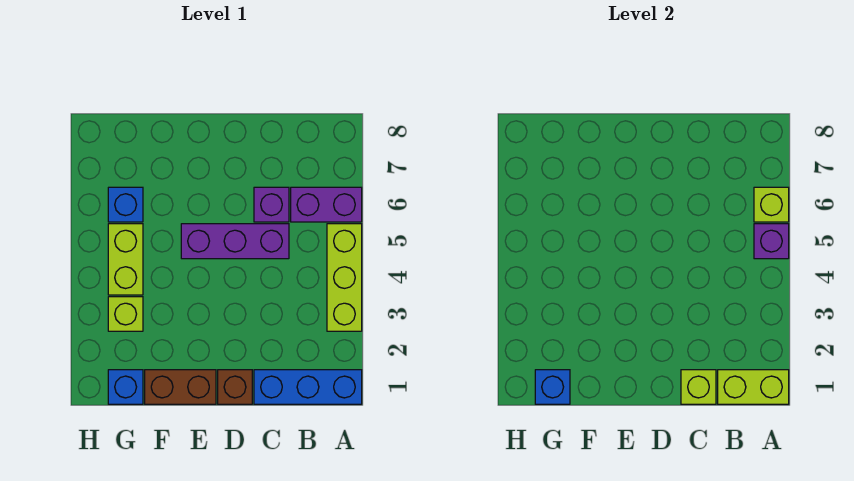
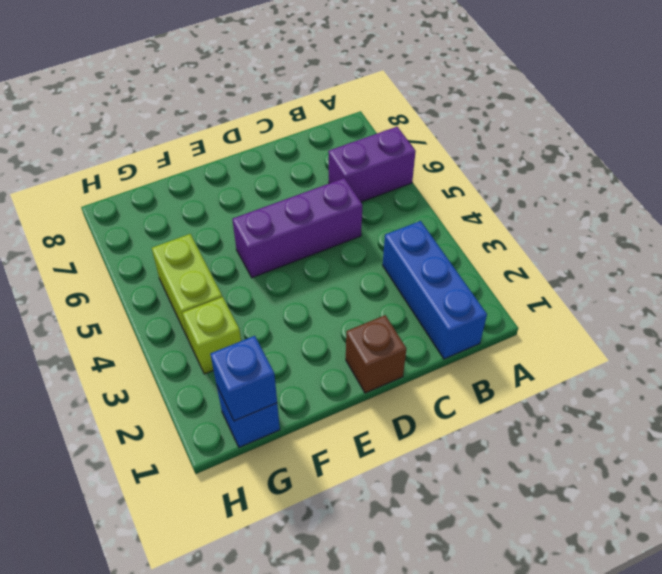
blue 1x3 brick [383,221,487,359] -> blue 1x3 brick turned to [254,370,362,404]
none -> lime 1x3 brick [327,224,362,331]
none -> purple 1x1 brick [254,187,289,222]
none -> brown 1x2 brick [145,370,216,404]

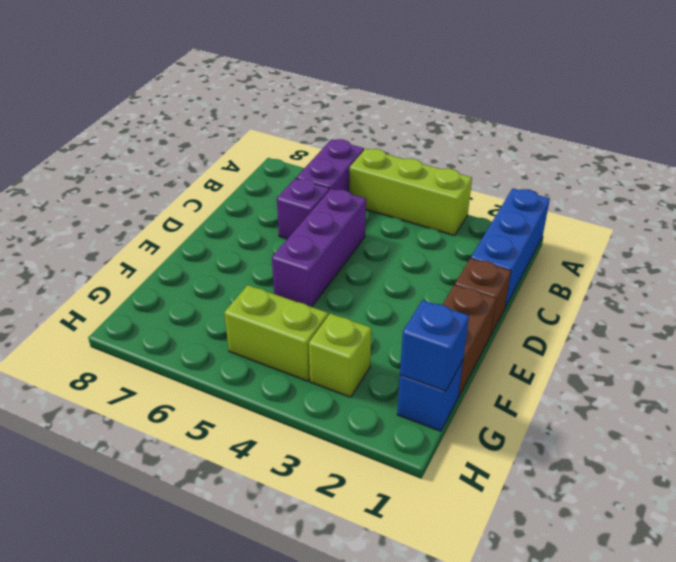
none -> blue 1x1 brick [108,187,143,222]
none -> lime 1x2 brick [718,370,789,404]
none -> purple 1x1 brick [754,224,789,259]

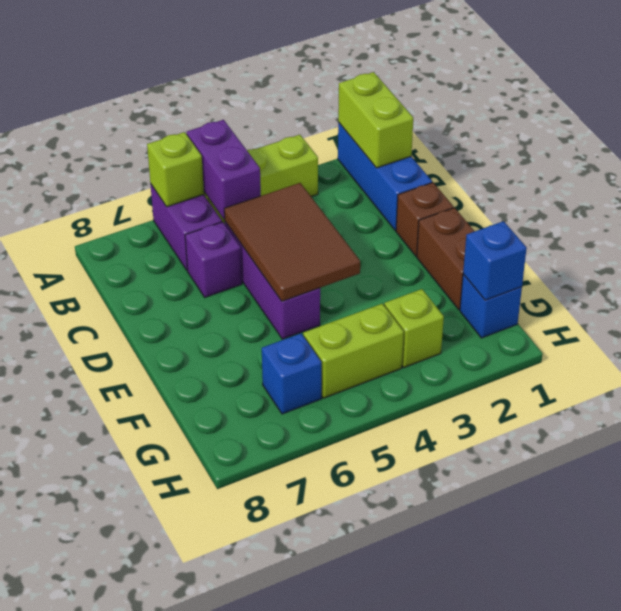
purple 1x2 brick [187,120,261,219] -> purple 1x1 brick [754,224,789,259]
brown 2x3 tile [224,183,360,301] -> none
none -> lime 1x1 brick [681,370,716,404]

